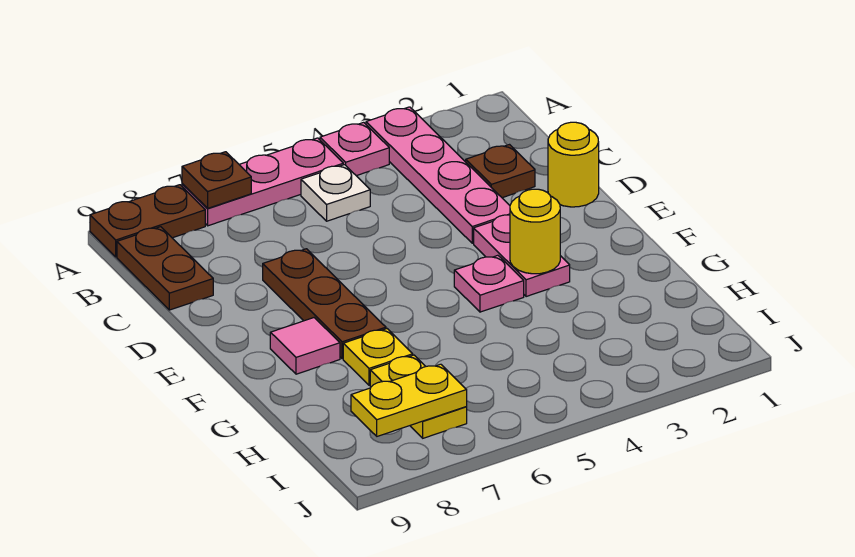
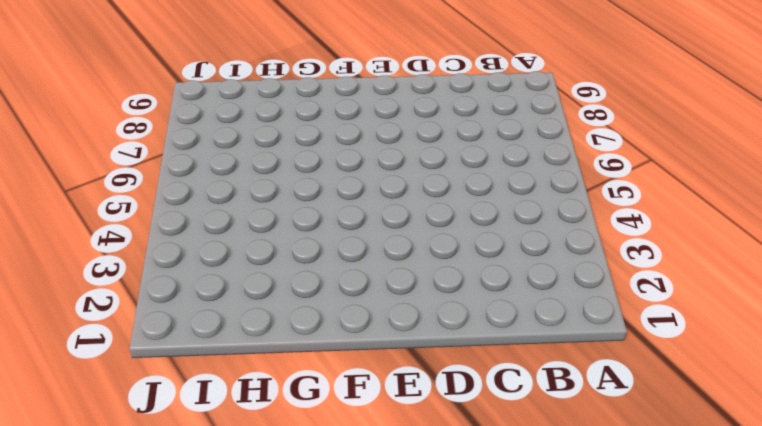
none -> pink 1x4 plate [366,107,510,243]
none -> pink 1x1 plate [320,122,389,176]
none -> pink 1x3 plate [182,138,343,226]

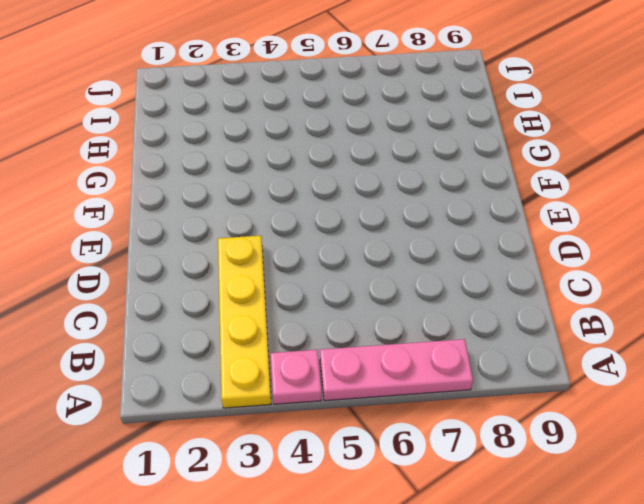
yellow 1x4 plate [218,236,271,408] -> pink 1x4 plate [366,107,510,243]
none -> brown 1x2 plate [90,185,205,257]
none -> white 1x1 plate [301,165,370,221]
none -> brown 1x2 plate [117,227,213,310]

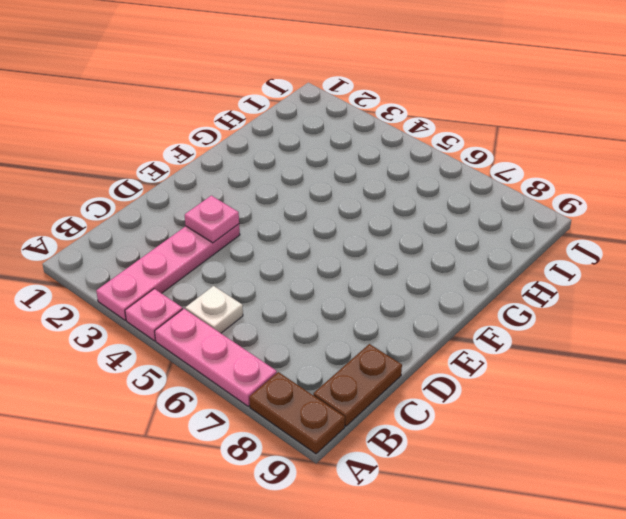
pink 1x1 plate [185,196,239,243] -> pink 1x1 plate moved to [454,255,524,312]
none -> brown 1x1 plate [466,145,535,198]
none -> yellow 1x1 round brick [548,122,599,207]
none -> brown 1x3 plate [263,249,386,359]

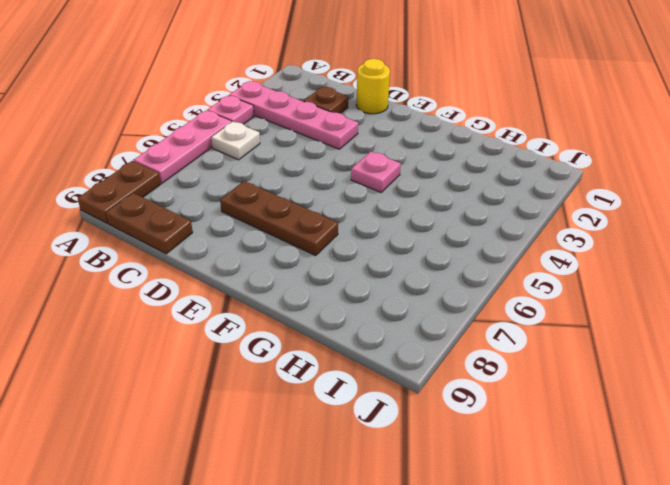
none -> pink 1x2 plate [474,215,570,297]
none -> pink 1x1 tile [270,318,340,374]
none -> yellow 1x1 plate [343,329,413,385]

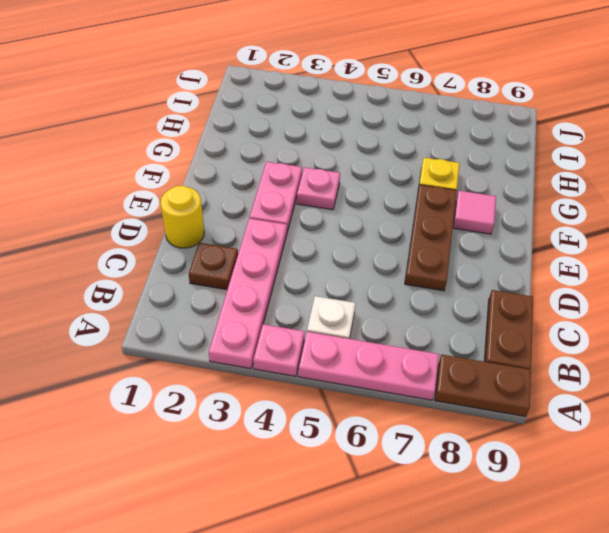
none -> yellow 1x2 plate [370,355,467,438]
none -> brown 1x1 plate [182,152,251,208]
none -> yellow 1x1 round brick [510,189,560,274]

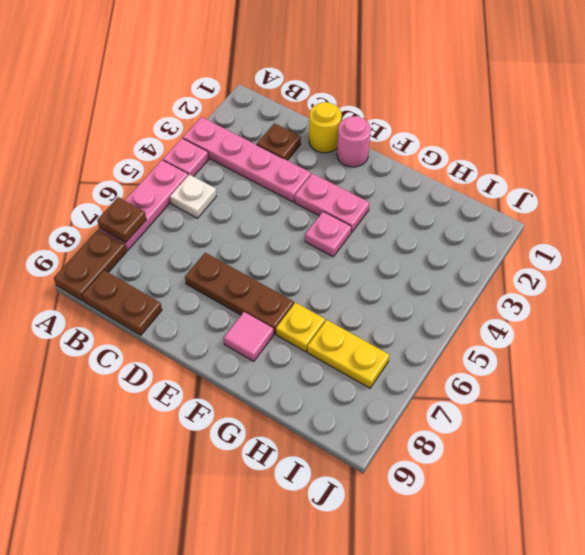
pink 1x1 round brick [337,116,371,167] -> none
none -> yellow 1x1 round brick [510,189,560,274]
none -> yellow 1x2 plate [351,364,467,436]

